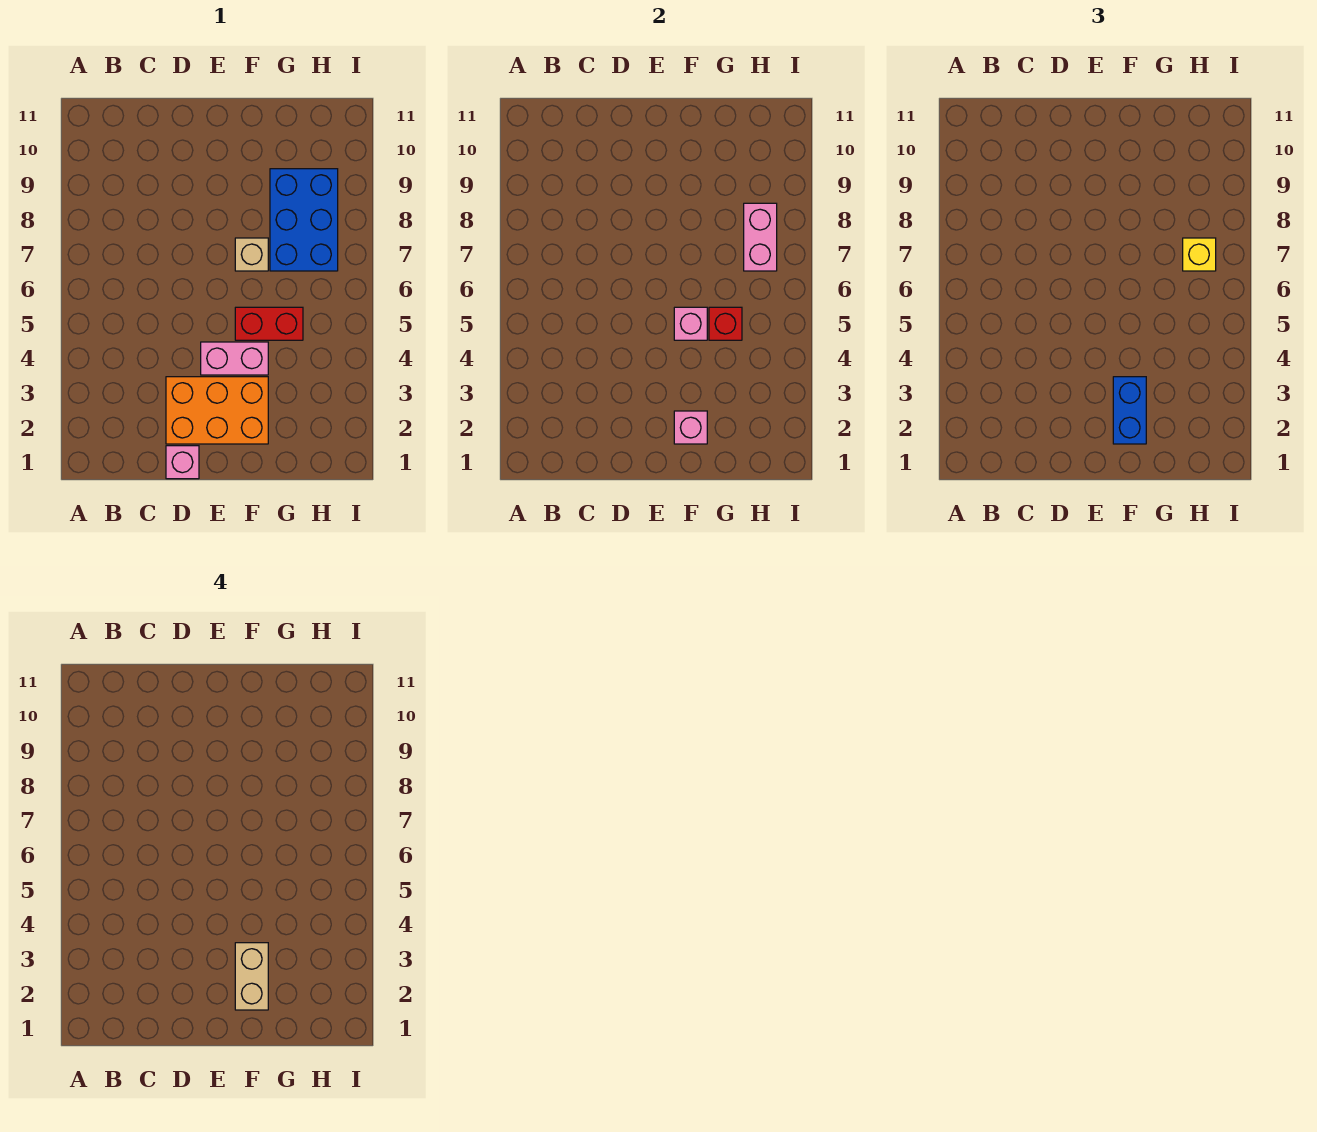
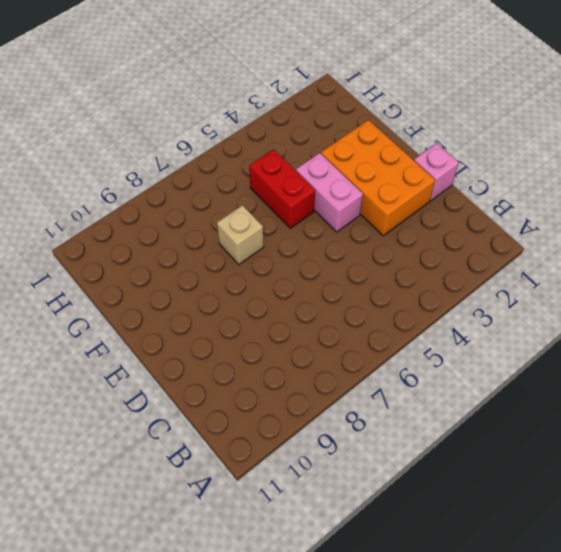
none -> blue 2x3 brick [270,169,338,271]
none -> pink 1x1 brick [674,411,707,444]
none -> pink 1x1 brick [674,307,707,340]

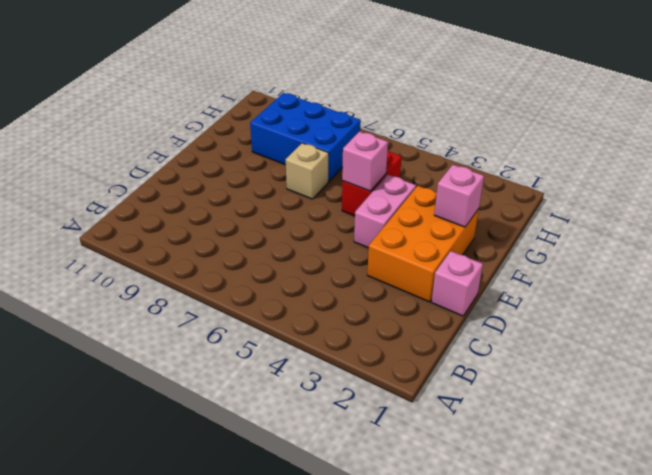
none -> red 1x1 brick [709,307,742,340]
none -> pink 1x2 brick [744,203,777,271]
none -> blue 1x2 brick [1113,377,1146,444]

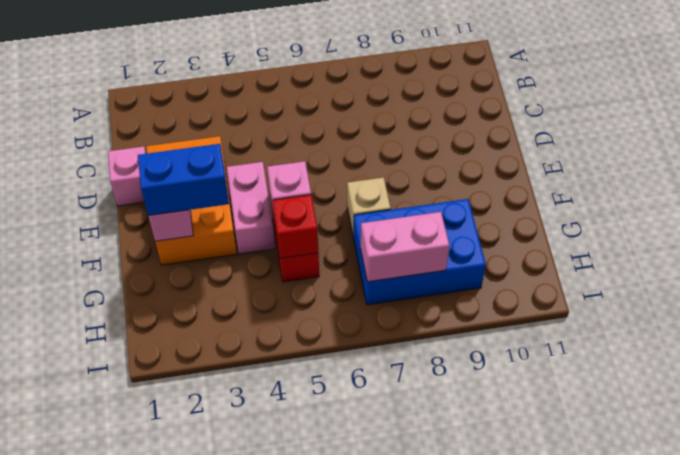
none -> yellow 1x1 brick [1183,238,1216,271]
none -> tan 1x2 brick [235,943,268,1010]

